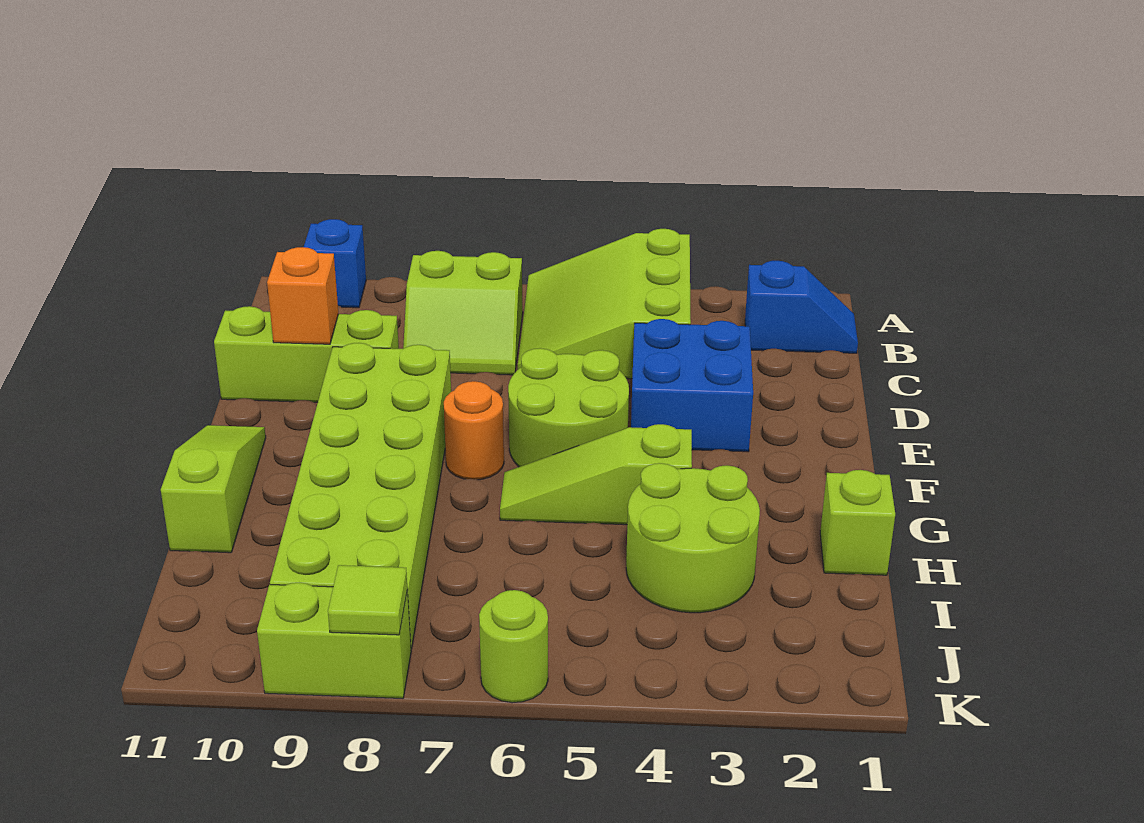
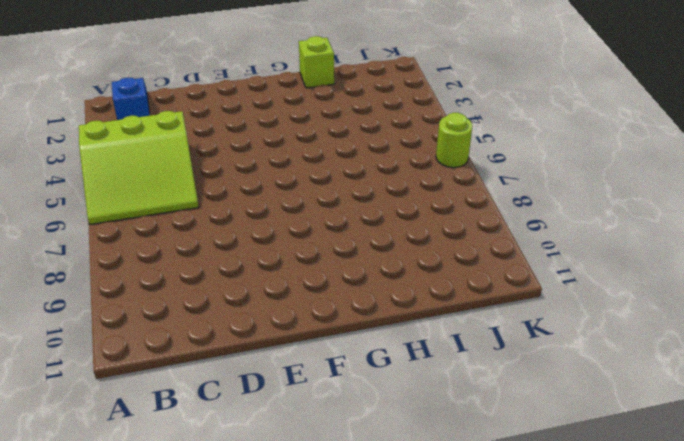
none -> blue 1x1 brick [304,219,366,308]
none -> lime 2x2 slope [403,251,523,375]
none -> blue 2x2 brick [631,319,753,452]

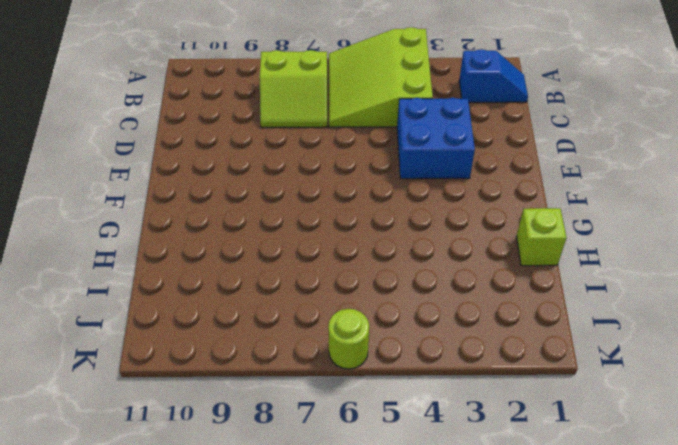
none -> blue 1x1 brick [304,219,366,308]
none -> lime 1x3 brick [214,306,399,402]
none -> lime 2x2 round brick [508,348,629,467]

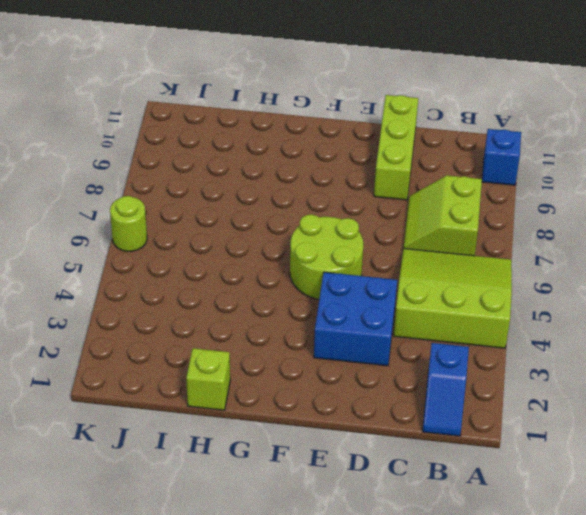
none -> lime 2x6 brick [270,343,451,649]
none -> orange 1x1 round brick [444,381,504,480]
none -> lime 1x3 slope [161,425,266,553]

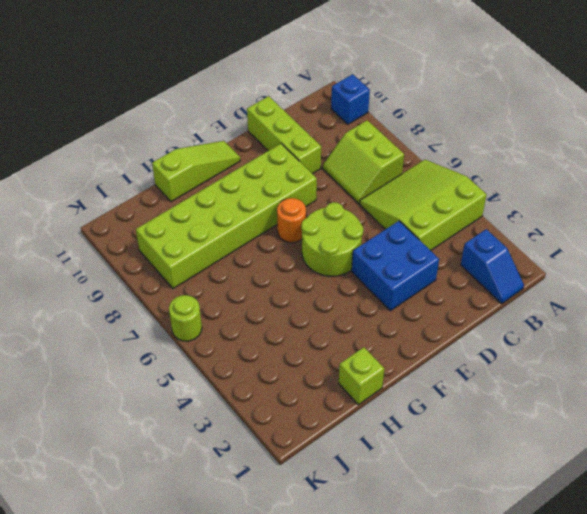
none -> lime 1x3 slope [500,424,692,525]
none -> lime 2x2 round brick [626,463,760,613]
none -> lime 1x2 brick [257,583,411,698]

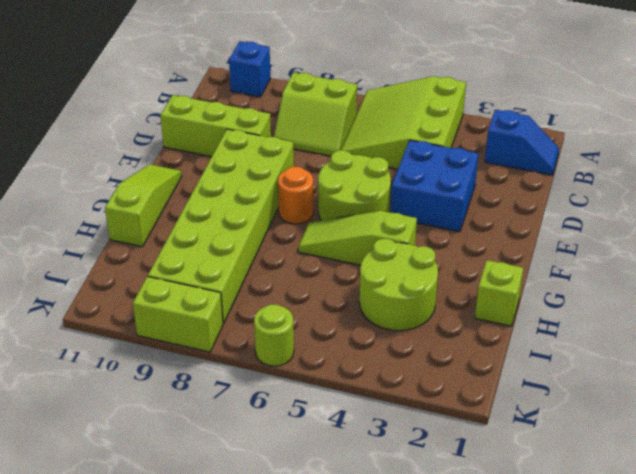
none -> orange 1x1 brick [267,247,338,344]
none -> lime 1x1 tile [328,565,407,635]

